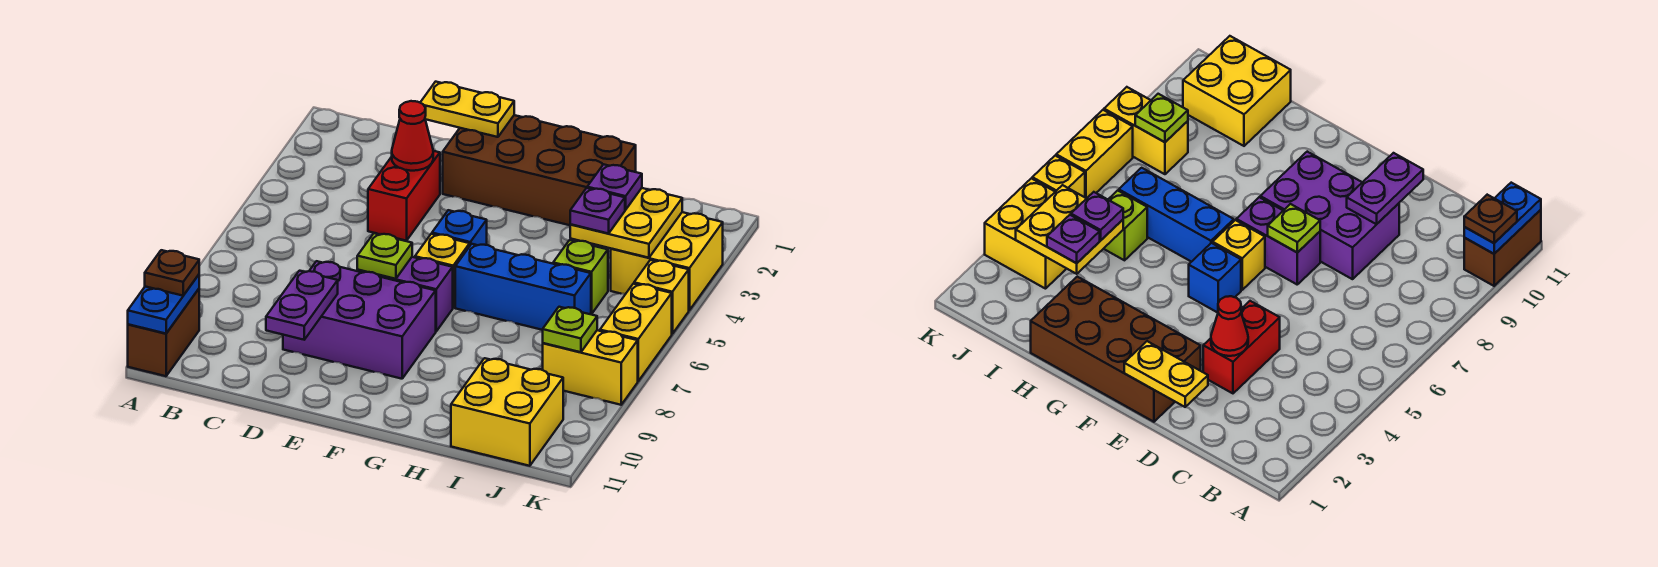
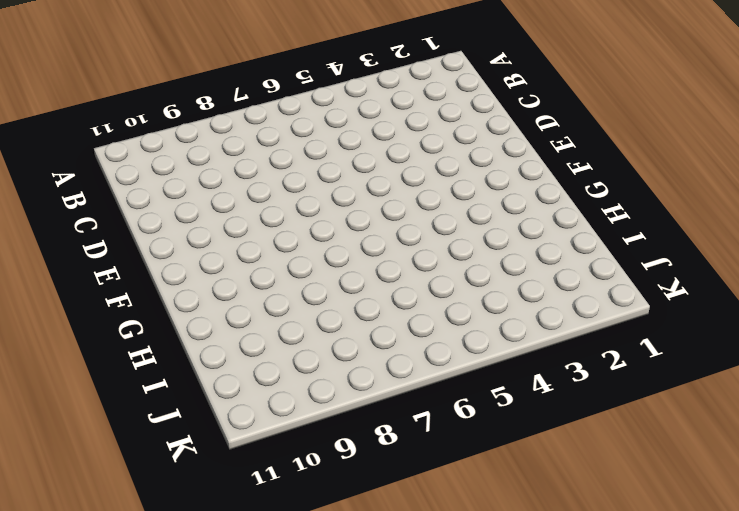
none -> brown 1x2 brick [128,289,199,376]
none -> red 1x2 brick [368,151,440,241]
none -> purple 2x3 brick [283,261,436,379]

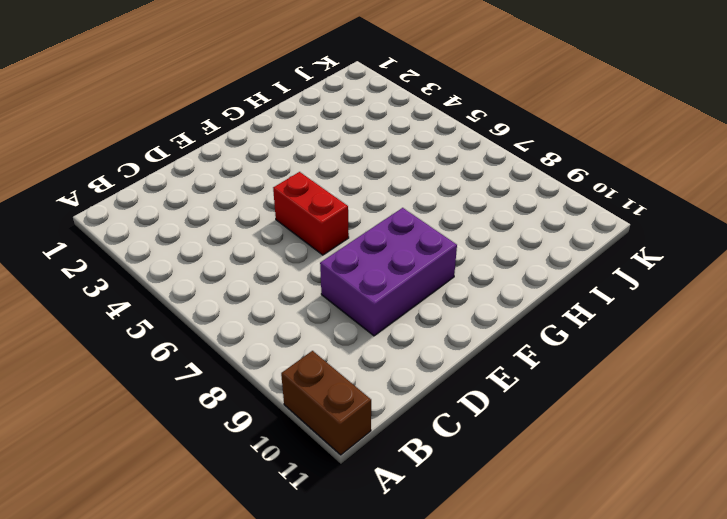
red 1x2 brick [273,172,349,255] -> red 1x2 brick moved to [368,151,440,241]
none -> brown 2x4 brick [443,115,636,225]
none -> purple 1x2 brick [357,257,453,331]
none -> blue 1x1 brick [432,210,487,245]

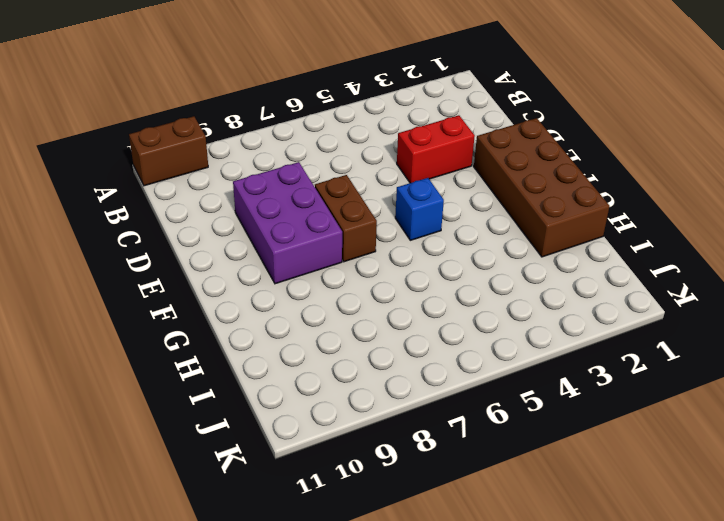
brown 1x2 brick [315,175,377,262] -> purple 1x2 brick [357,257,453,331]
none -> yellow 1x1 brick [415,234,470,308]
none -> blue 1x3 brick [455,244,591,330]
none -> lime 1x1 brick [553,240,608,314]

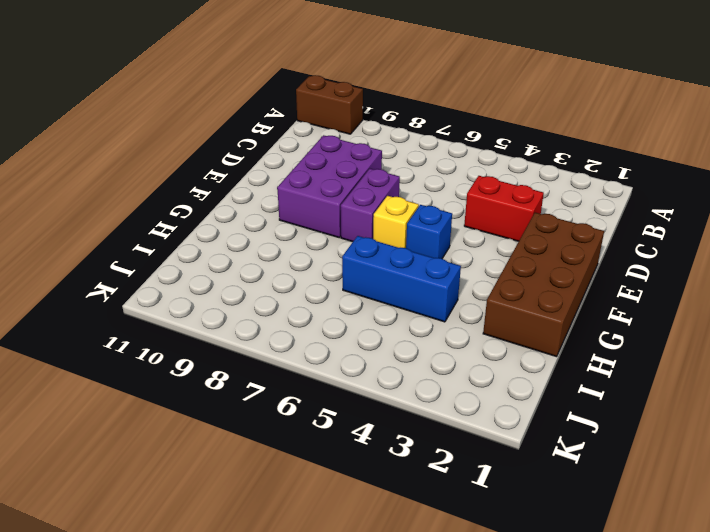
blue 1x3 brick [342,236,461,322] -> blue 1x3 brick turned to [455,244,591,330]
none -> lime 1x1 brick [553,240,608,314]
none -> yellow 2x2 brick [451,358,563,466]
none -> yellow 2x2 brick [611,212,723,310]

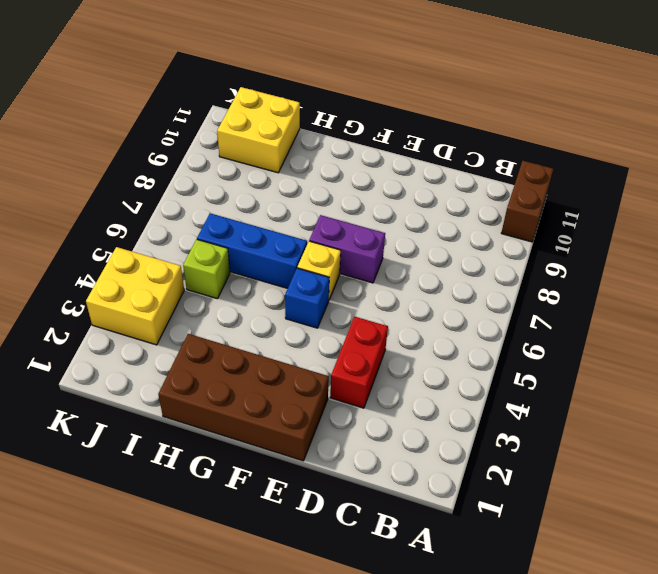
none -> purple 2x3 brick [283,261,436,379]
none -> yellow 1x2 brick [543,330,638,405]
none -> yellow 1x1 brick [634,260,689,334]

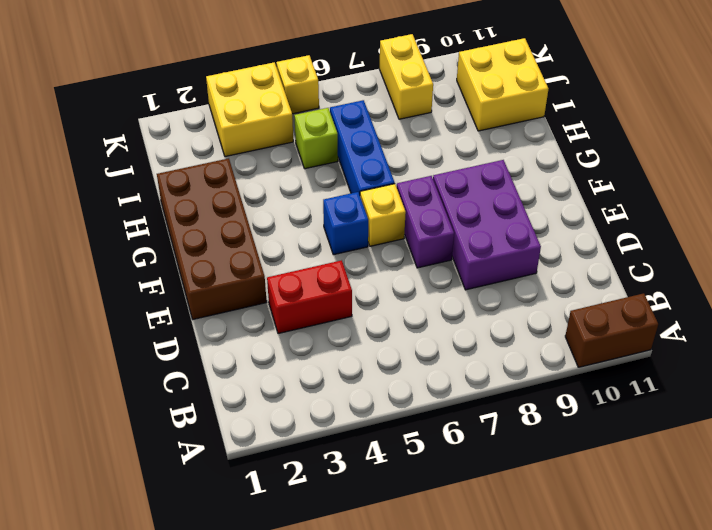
none -> yellow 1x2 brick [600,284,672,381]
none -> blue 1x2 plate [128,275,199,333]
none -> yellow 1x2 plate [420,82,514,137]

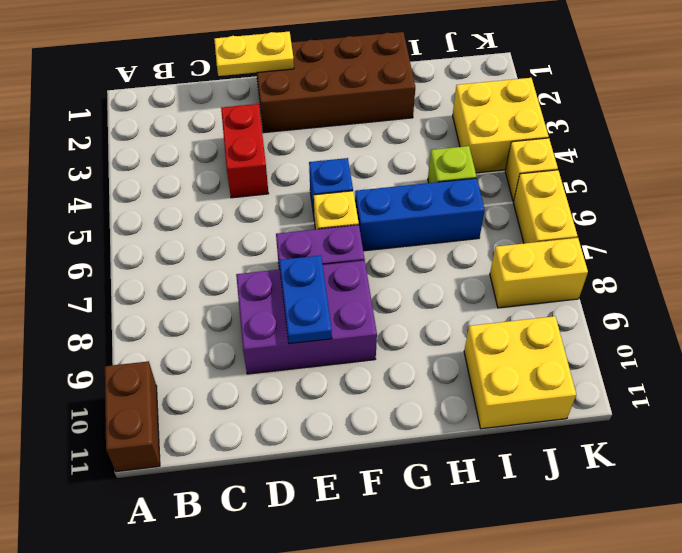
blue 1x2 plate [279,255,332,344] -> blue 1x2 plate moved to [128,275,199,333]
none -> red 1x1 cone [392,101,433,171]
none -> purple 1x2 plate [266,271,338,340]
none -> lime 1x1 plate [357,233,412,279]

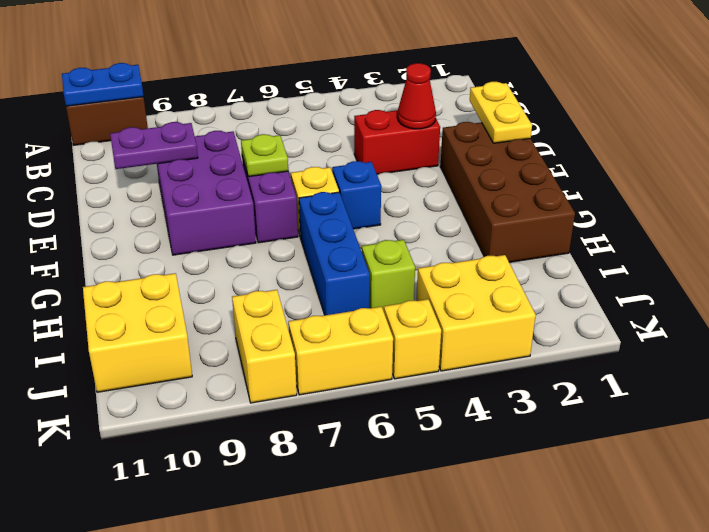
none -> yellow 2x2 plate [570,188,682,258]
none -> lime 1x1 plate [543,307,597,352]
none -> brown 1x1 plate [145,250,199,296]

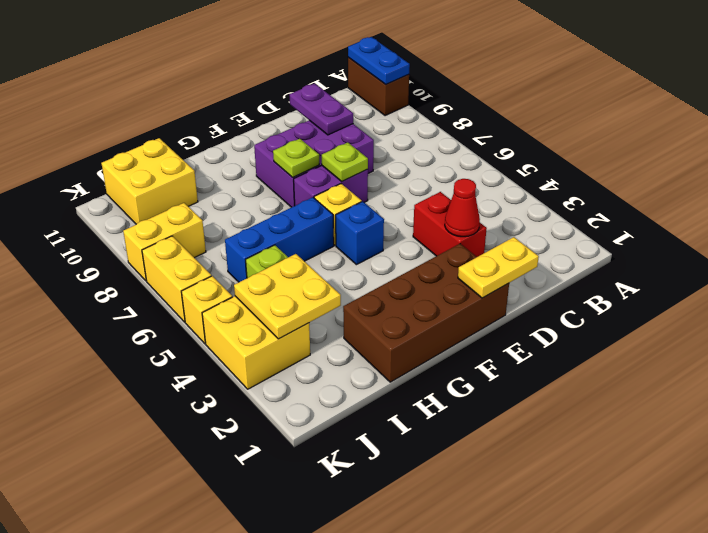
lime 1x1 plate [273,139,319,177] -> lime 1x1 plate moved to [543,307,597,352]
none -> brown 1x1 plate [145,250,199,296]
none -> purple 1x1 plate [587,164,642,210]
none -> purple 1x1 plate [570,188,625,234]

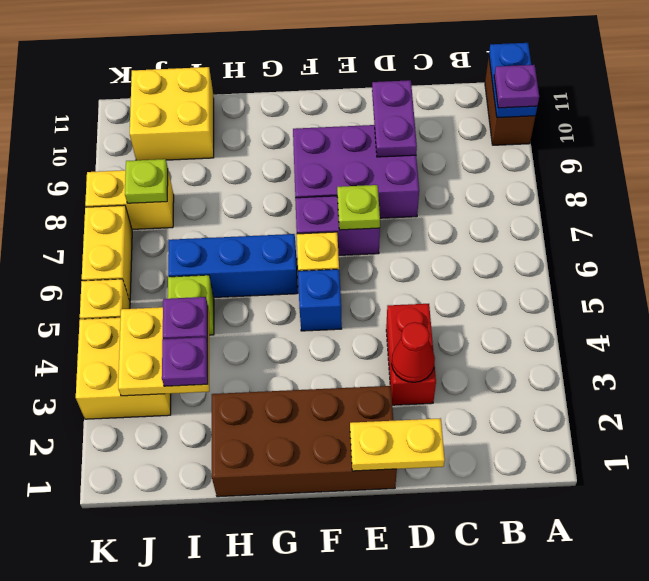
purple 1x1 plate [494,65,539,108] -> brown 1x1 plate [145,250,199,296]

